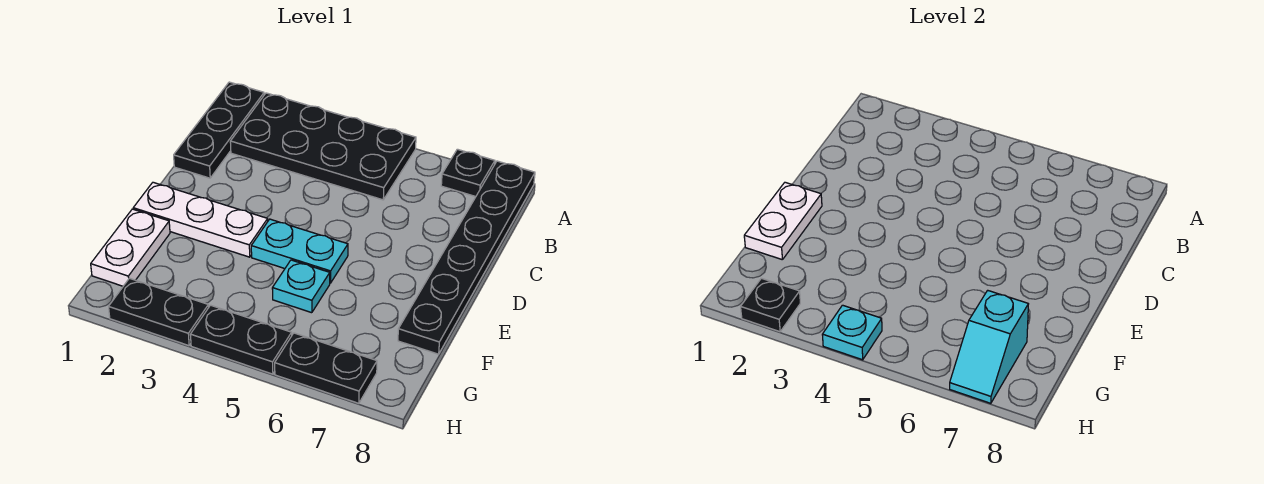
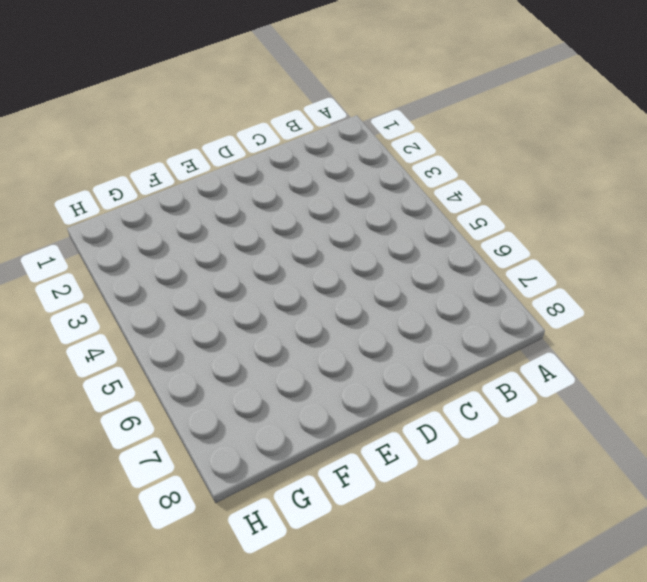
none -> black 1x3 plate [174,82,264,178]
none -> black 2x4 plate [230,93,416,200]
none -> black 1x1 plate [441,149,495,197]

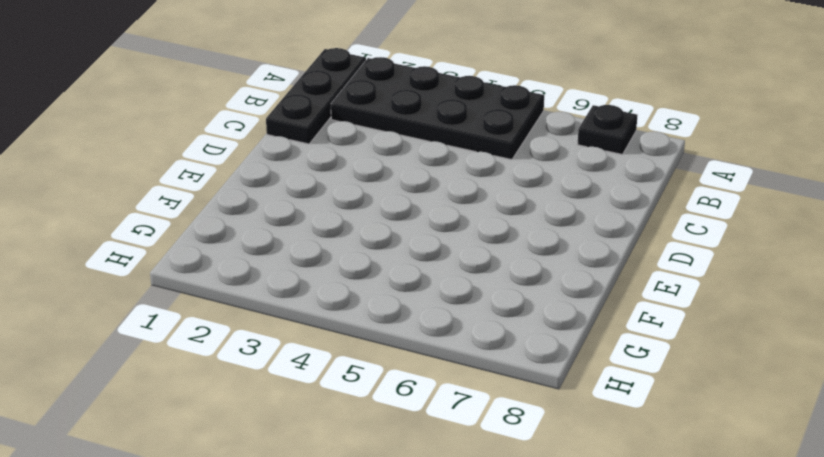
none -> black 1x6 plate [398,161,535,354]
none -> white 1x3 plate [133,182,268,257]
none -> cyan 1x2 plate [251,219,348,283]

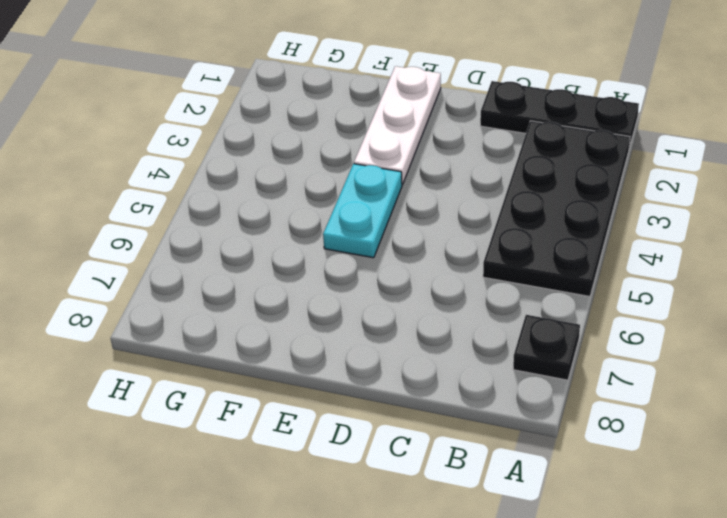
none -> black 1x6 plate [398,161,535,354]
none -> white 1x2 plate [91,209,170,286]
none -> cyan 1x1 plate [272,260,330,313]

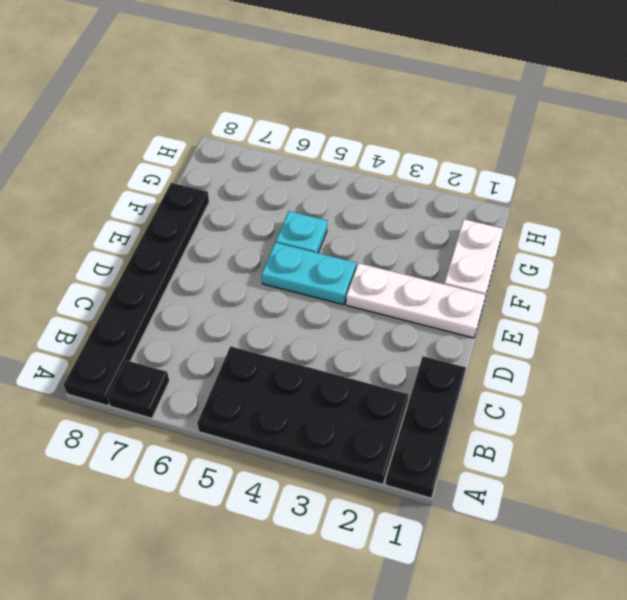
none -> black 1x2 plate [109,278,209,346]
none -> black 1x2 plate [190,305,292,374]
none -> black 1x2 plate [275,333,377,403]

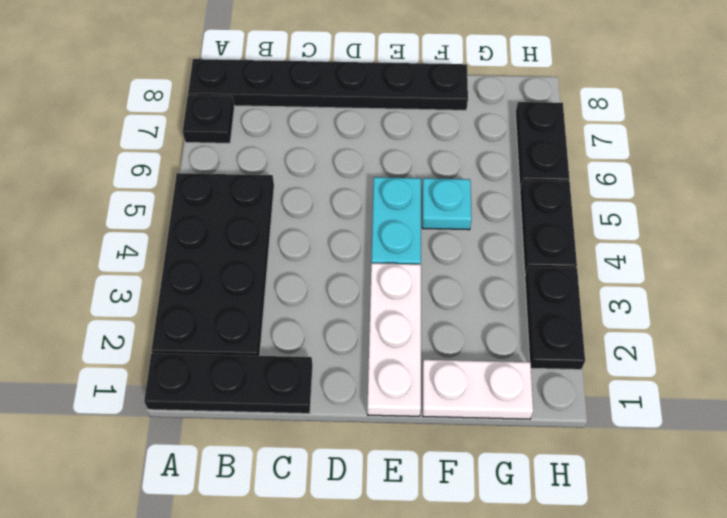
none -> white 1x2 plate [744,182,822,260]
none -> cyan 1x2 slope [950,290,1028,403]
none -> black 1x1 plate [741,278,800,332]

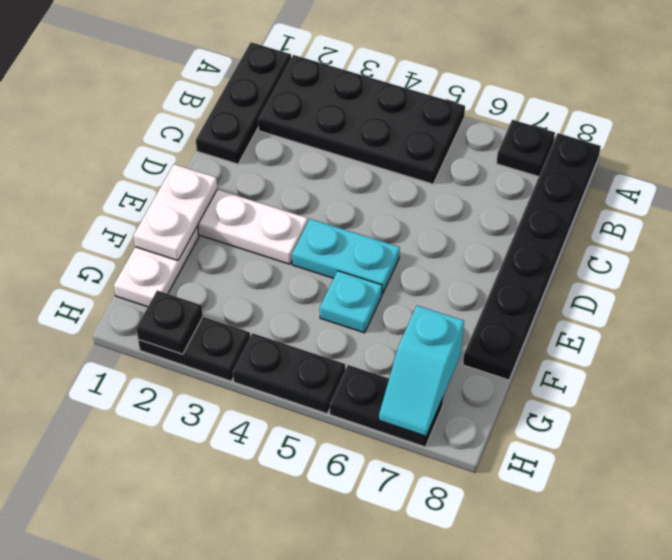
none -> cyan 1x1 plate [822,305,882,360]

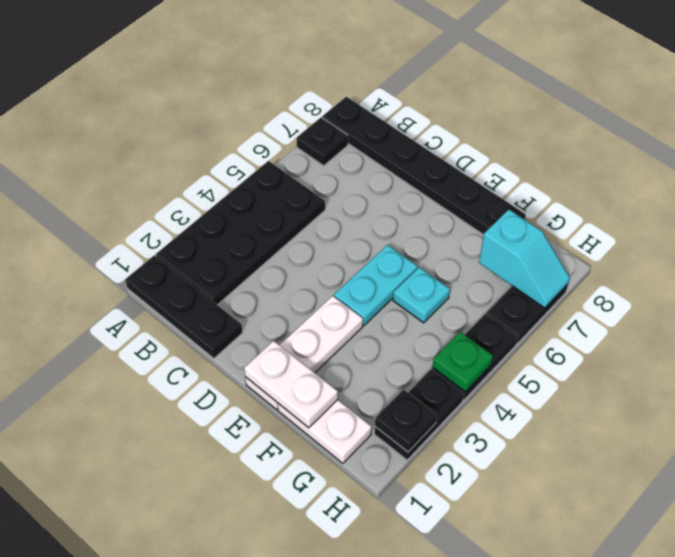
green 1x1 plate [432,332,493,391] -> cyan 1x1 plate [822,305,882,360]

